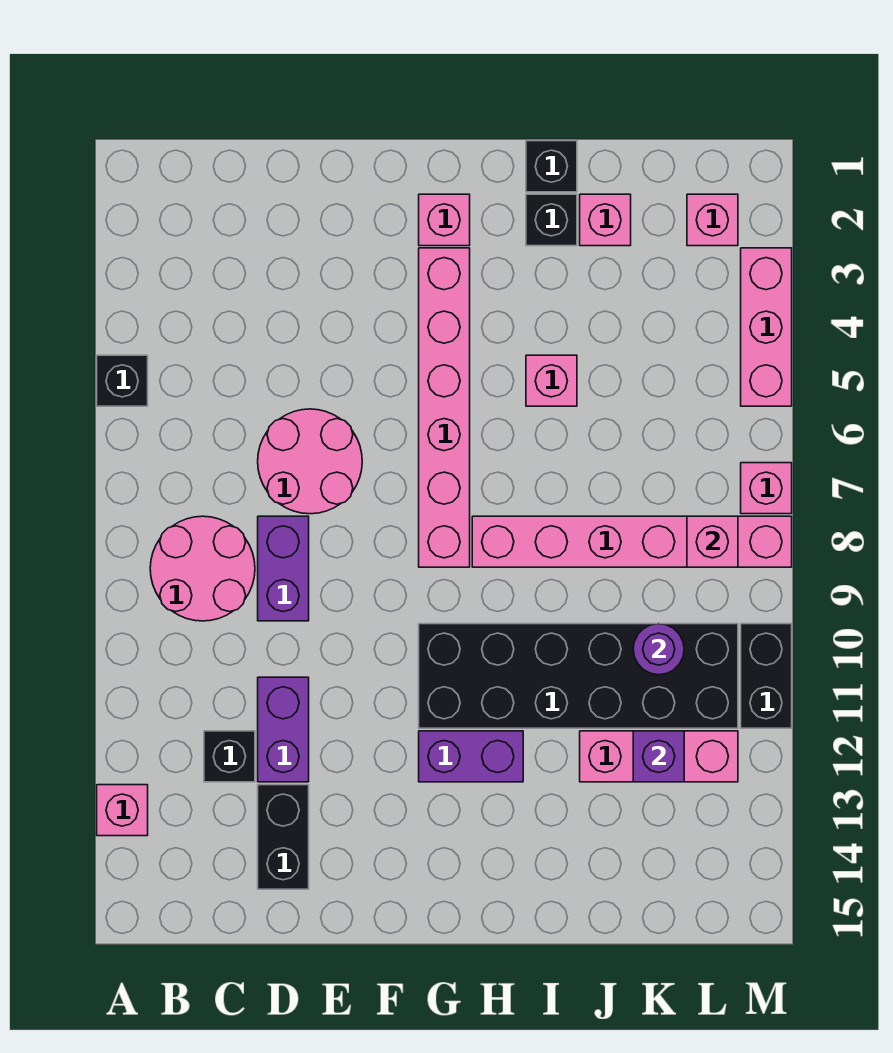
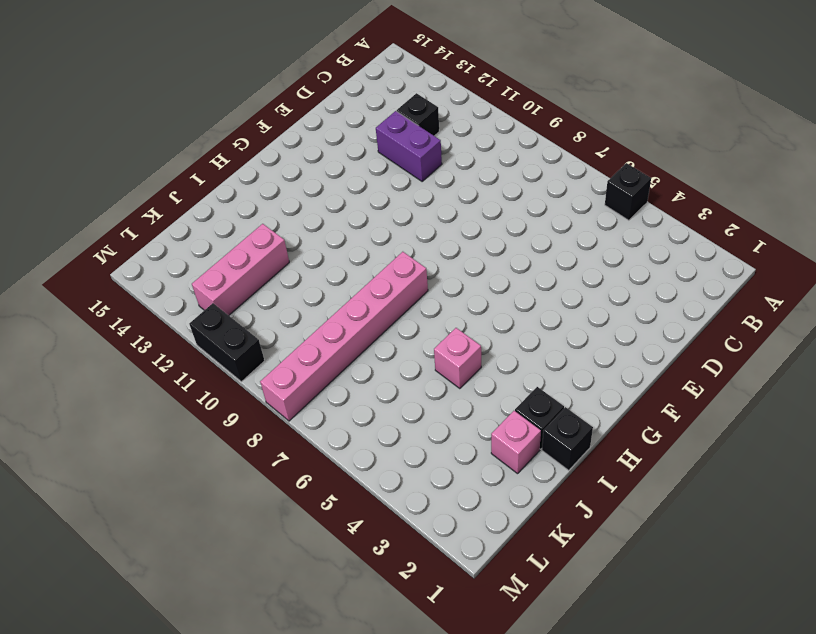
none -> pink 1x1 brick [97,785,148,836]
none -> pink 2x2 round brick [150,516,255,621]
none -> pink 2x2 round brick [258,409,362,514]

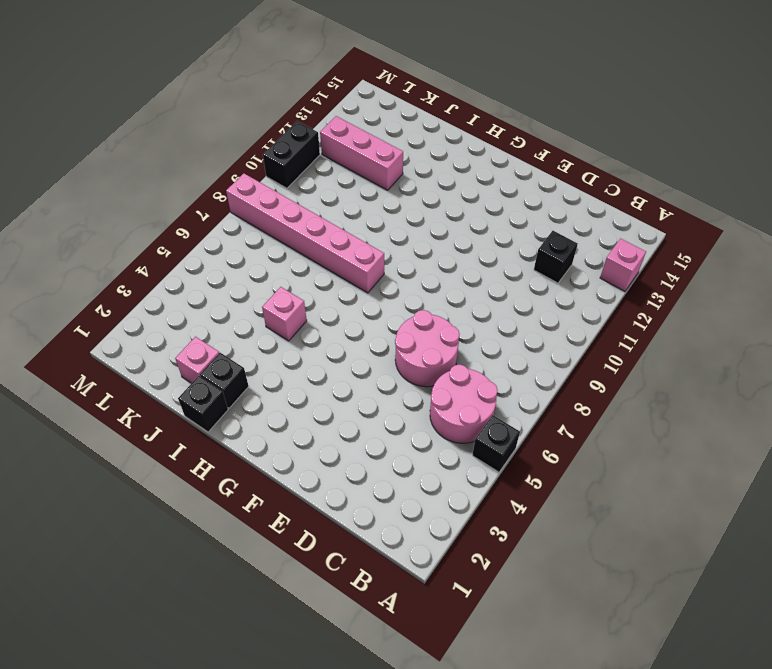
pink 2x2 round brick [430,364,498,443] -> pink 2x2 round brick moved to [150,516,255,621]
none -> purple 1x2 brick [258,516,309,621]
none -> purple 1x2 brick [258,677,309,782]
none -> black 1x2 brick [258,785,309,889]

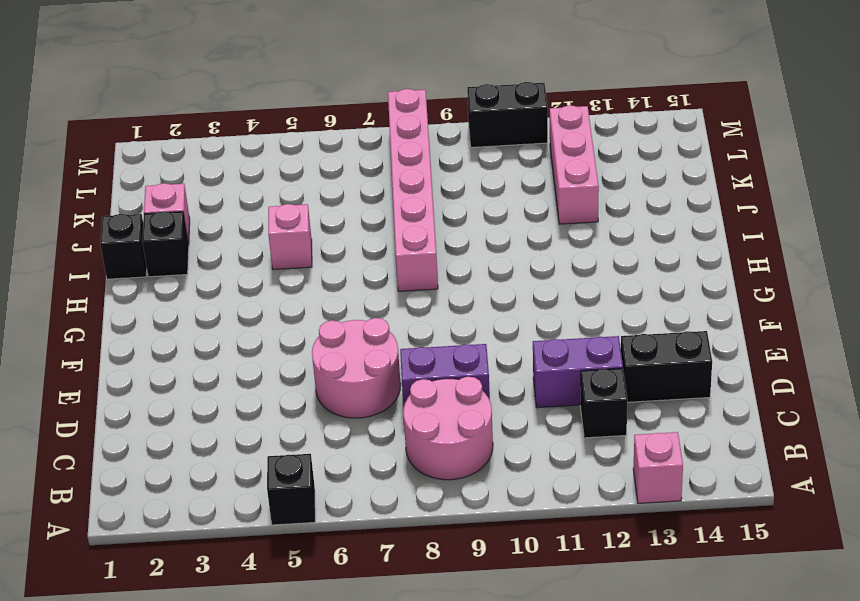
none -> pink 1x1 brick [419,194,470,246]
none -> pink 1x6 brick [419,248,470,567]
none -> black 2x6 brick [419,624,738,728]

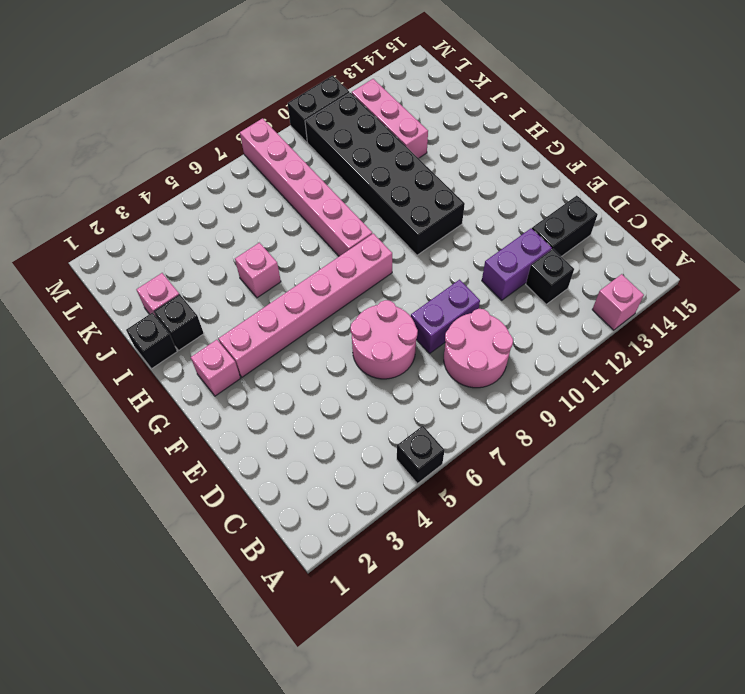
none -> purple 1x2 brick [419,731,523,782]
none -> pink 1x1 brick [687,194,738,246]
none -> pink 1x3 brick [741,248,792,406]

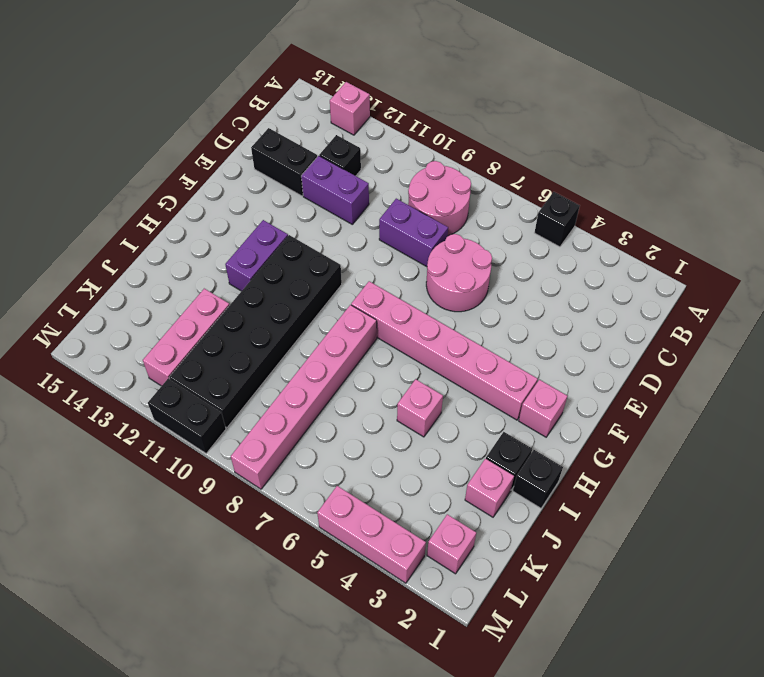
none -> pink 1x1 brick [741,463,792,514]
none -> purple 1x1 round brick [633,624,684,675]
none -> purple 1x1 brick [633,731,684,782]

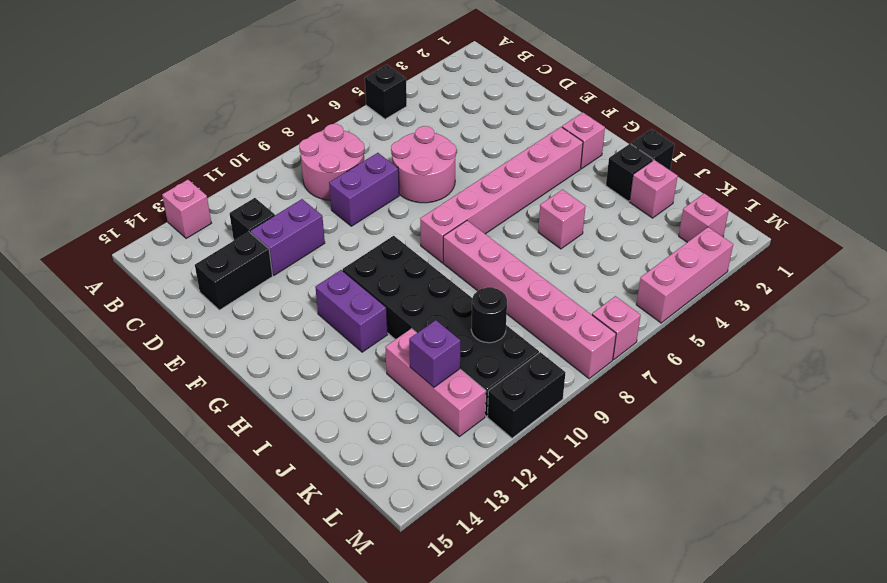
black 1x1 round brick [471,287,507,343] -> purple 1x1 round brick [633,624,684,675]
none -> pink 1x1 brick [687,516,738,567]

